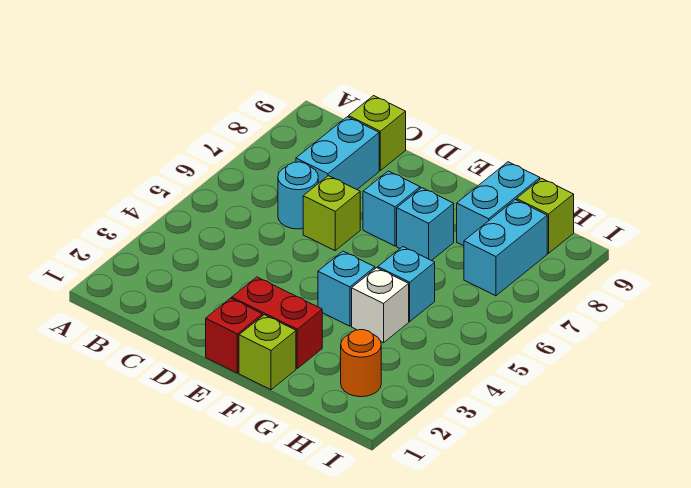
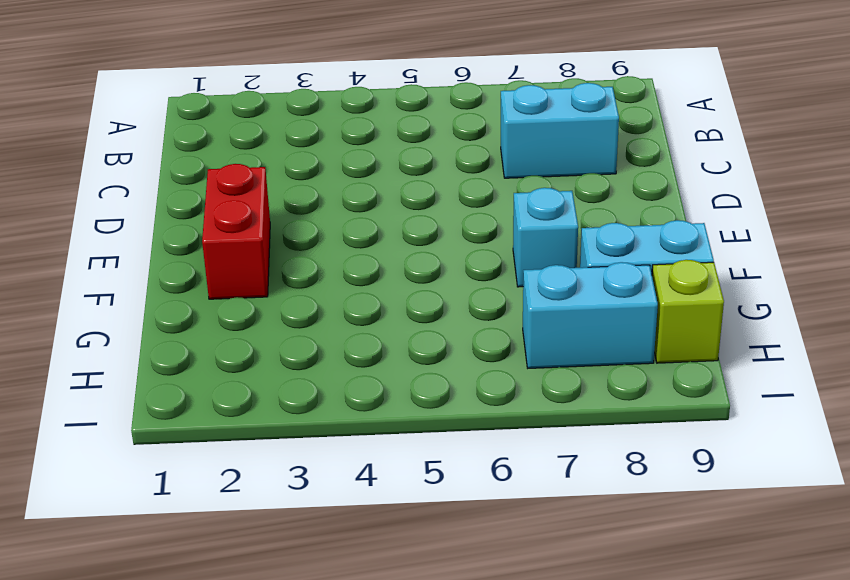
none -> cyan 1x1 round brick [278,162,318,229]
none -> lime 1x1 brick [349,96,406,170]
none -> lime 1x1 brick [303,176,360,250]

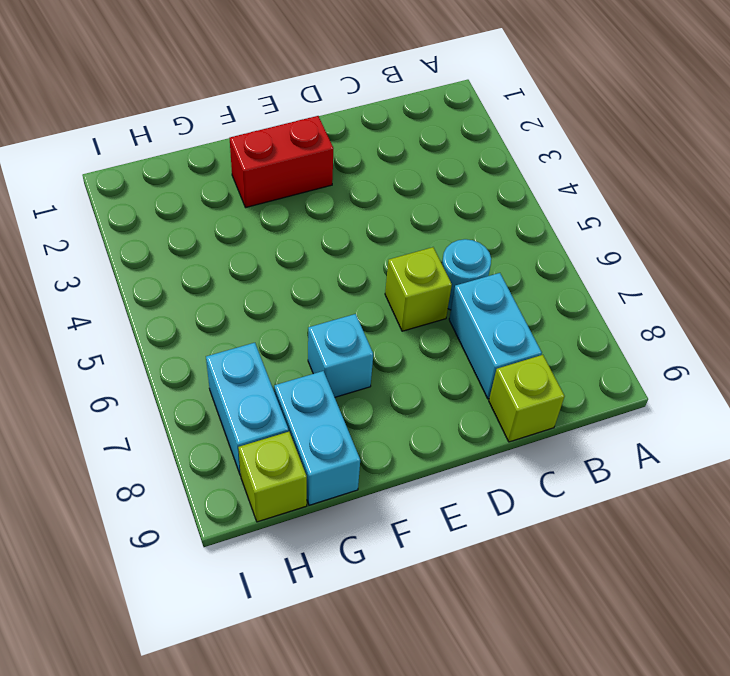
none -> red 1x1 brick [206,298,263,373]
none -> cyan 1x1 brick [363,171,420,246]
none -> lime 1x1 brick [239,315,296,390]

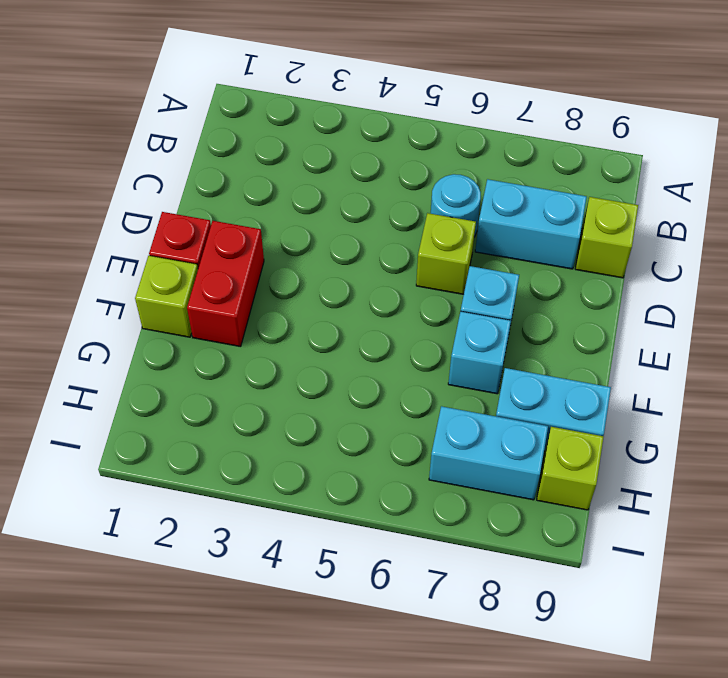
none -> cyan 1x1 brick [318,251,375,326]
none -> white 1x1 brick [352,268,409,343]
none -> cyan 1x1 brick [378,247,435,321]

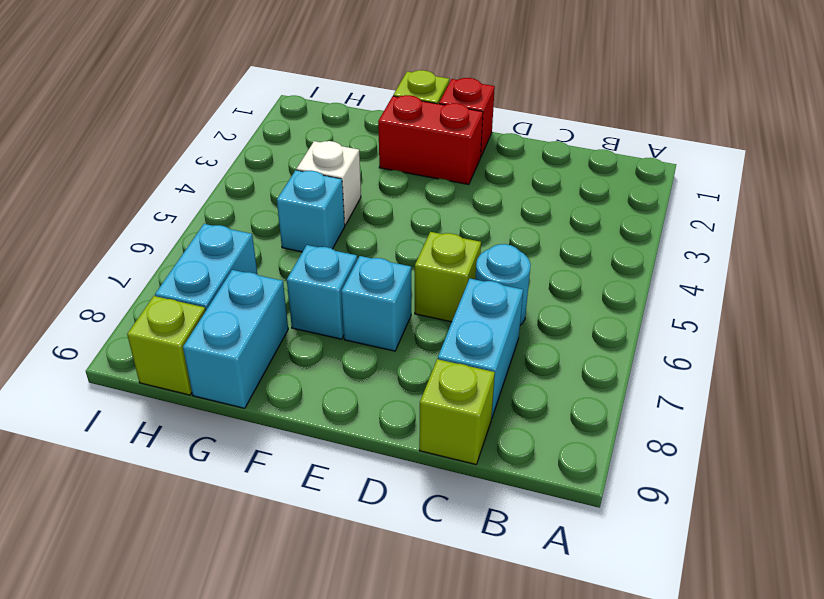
none -> cyan 1x1 brick [318,251,375,326]
none -> orange 1x1 round brick [341,330,381,397]

